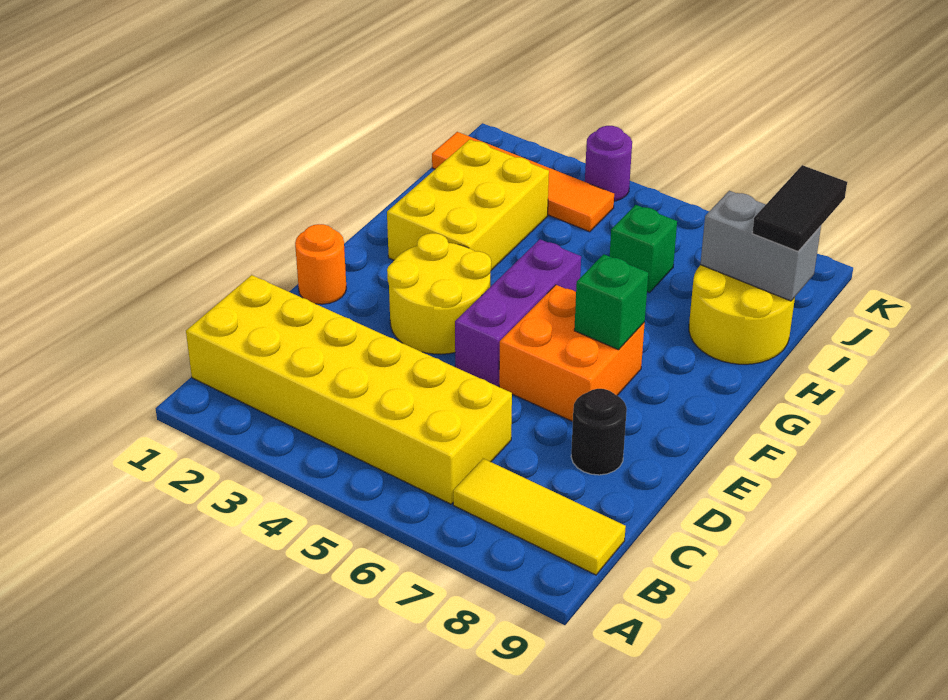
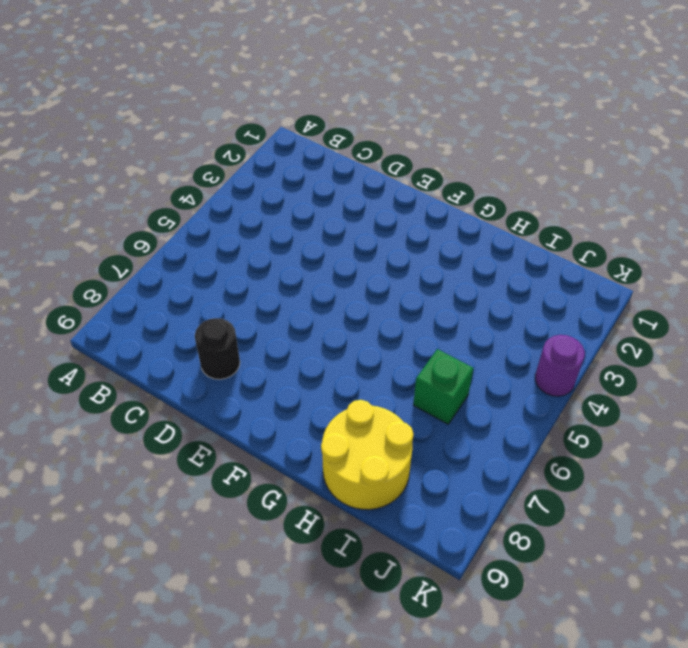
none -> yellow 2x6 brick [186,275,512,504]
none -> yellow 1x3 tile [453,459,626,575]
none -> orange 1x1 round brick [295,224,346,304]

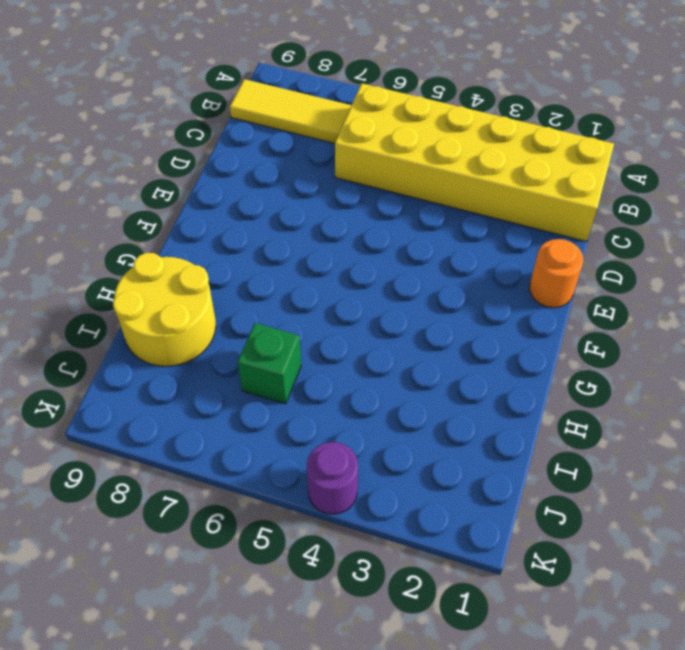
none -> black 1x1 round brick [571,389,627,475]
none -> yellow 2x2 round brick [387,233,491,354]
none -> purple 1x3 brick [455,239,581,386]

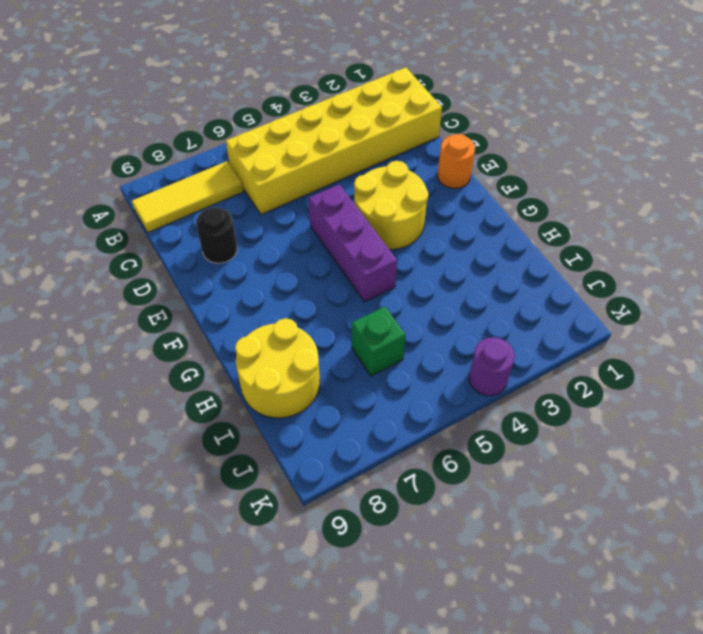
none -> orange 2x2 brick [499,285,645,422]
none -> yellow 2x3 brick [387,139,549,270]
none -> orange 1x4 tile [432,132,614,232]

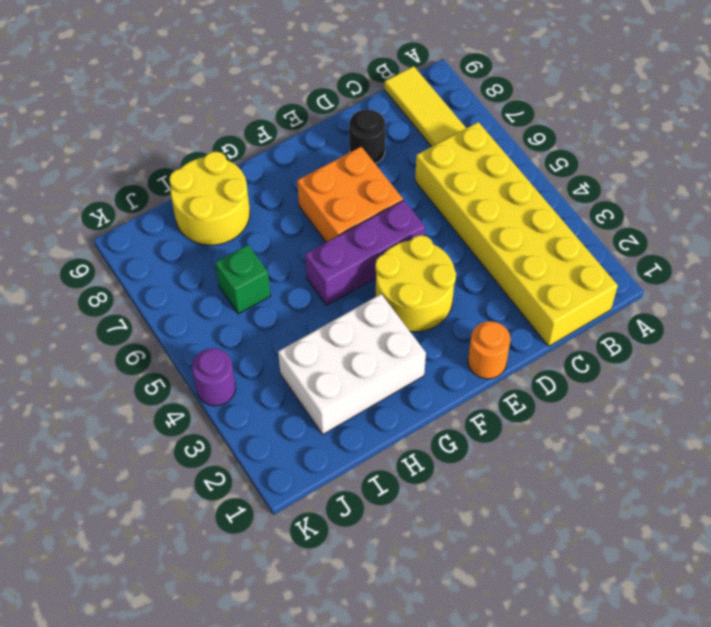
white 2x3 brick [278,294,426,434] -> yellow 2x3 brick [387,139,549,270]
none -> orange 1x4 tile [432,132,614,232]
none -> green 1x1 brick [574,254,648,350]
none -> grey 1x2 brick [700,191,821,301]

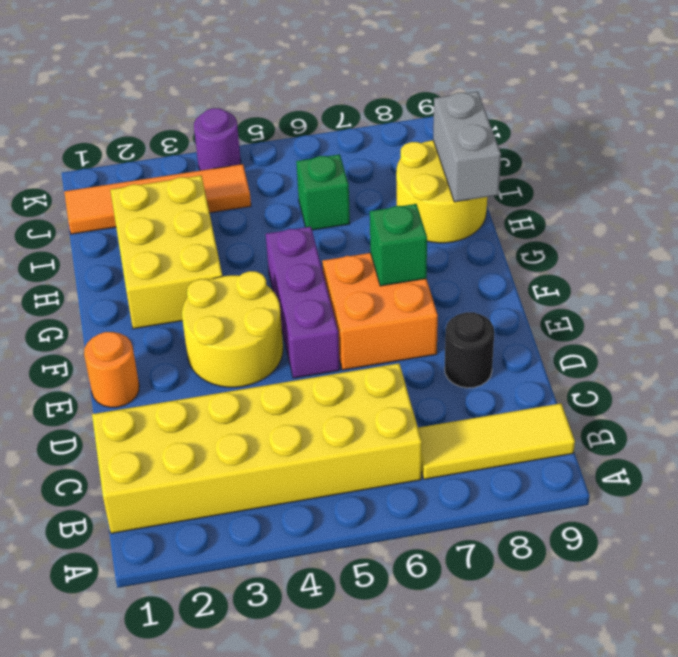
grey 1x2 brick [433,92,501,202] -> grey 1x2 brick turned to [700,191,821,301]
none -> black 1x2 tile [752,165,847,251]

